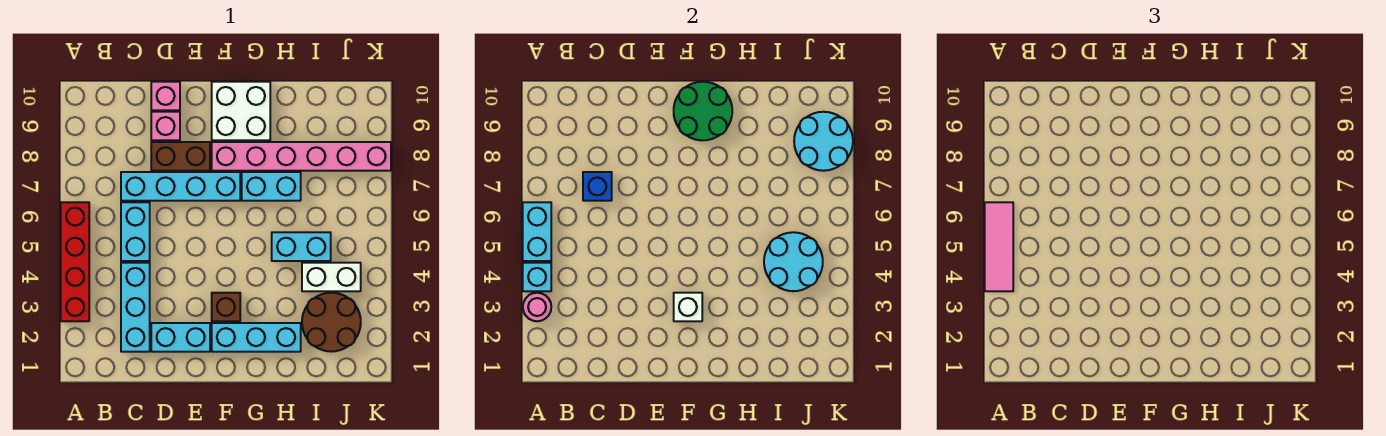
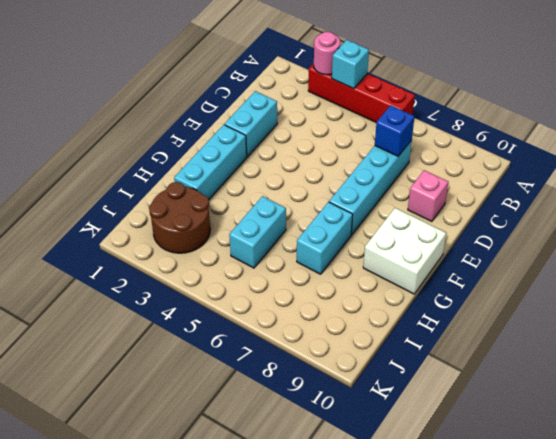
none -> cyan 1x3 brick [121,263,150,352]
none -> cyan 1x2 brick [121,202,150,261]
none -> brown 1x2 brick [151,142,210,171]

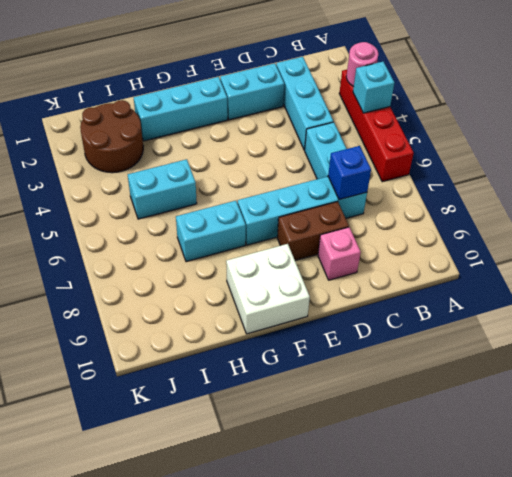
none -> pink 1x1 brick [151,82,180,110]
none -> brown 1x1 brick [212,293,240,321]
none -> pink 1x6 brick [212,142,391,171]

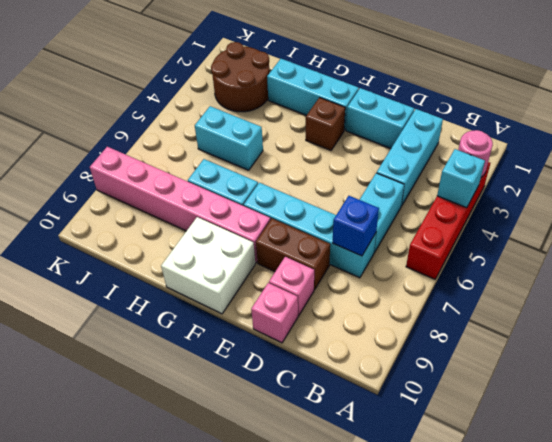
none -> white 1x2 brick [302,263,361,291]
none -> cyan 1x2 brick [523,202,551,261]
none -> white 1x1 brick [674,293,702,321]

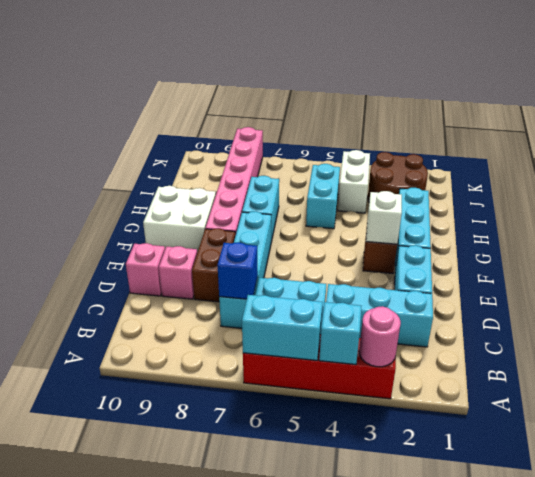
none -> green 2x2 round brick [674,82,732,140]
none -> cyan 2x2 round brick [764,232,823,291]
none -> cyan 2x2 round brick [794,112,853,171]

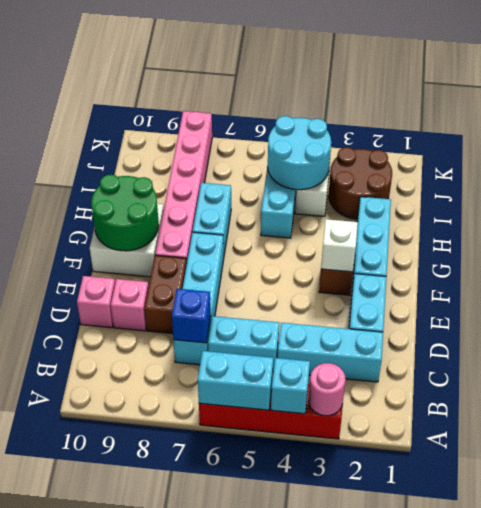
none -> cyan 2x2 round brick [794,112,853,171]
none -> pink 1x3 tile [985,202,1013,291]

